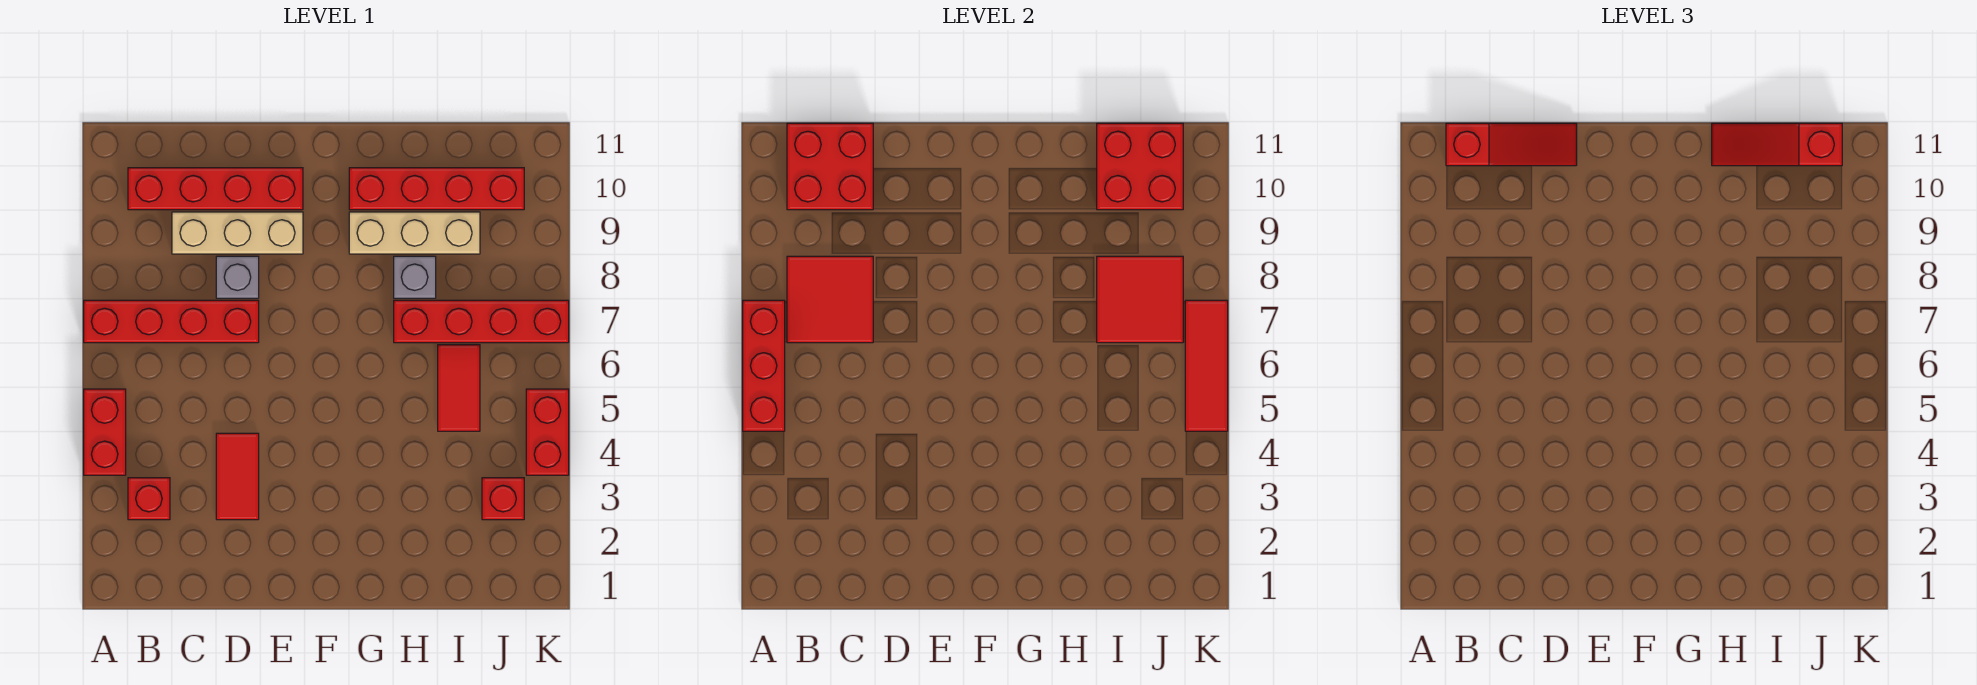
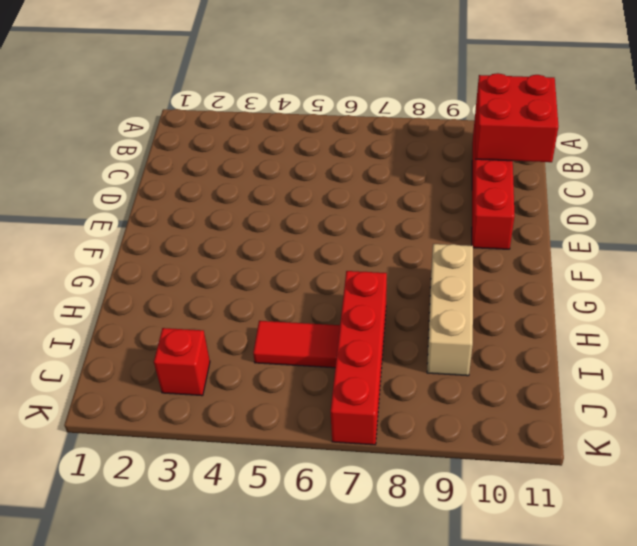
none -> red 1x2 brick [84,389,126,475]
none -> red 1x4 brick [84,300,259,343]
none -> red 1x1 brick [128,478,170,520]

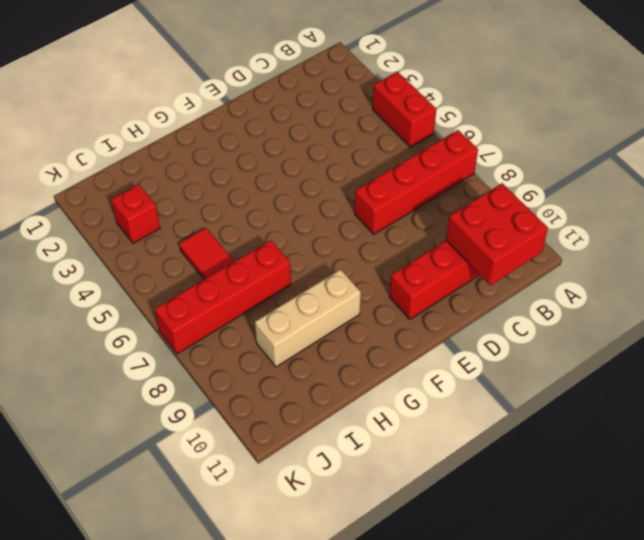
none -> red 1x1 brick [128,478,170,520]
none -> tan 1x3 brick [172,212,303,254]
none -> red 1x2 tile [216,433,259,520]

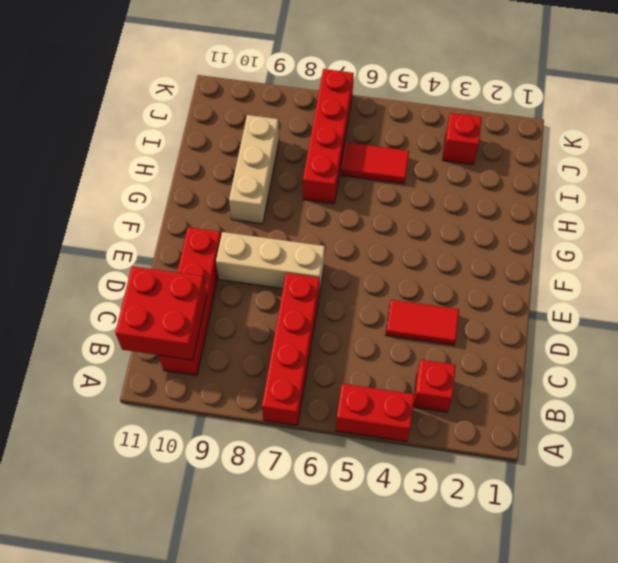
tan 1x3 brick [216,232,325,293] -> tan 1x3 brick turned to [172,212,303,254]
none -> grey 1x1 brick [216,256,259,298]
none -> red 1x4 brick [349,168,524,210]
none -> grey 1x1 brick [394,256,436,298]

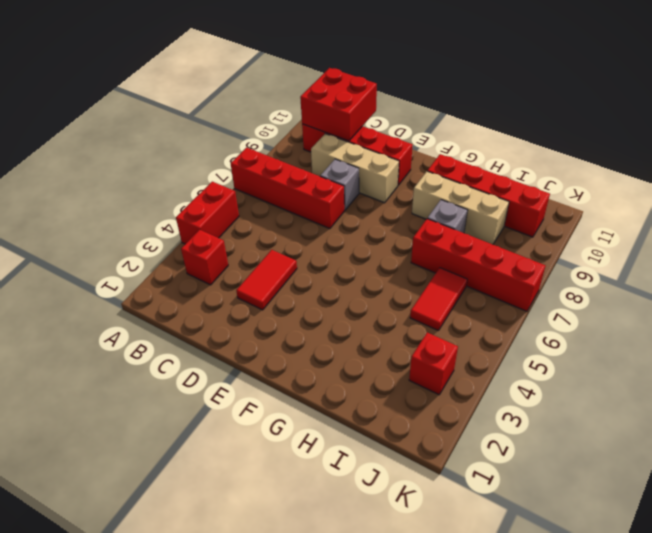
none -> red 1x2 brick [526,389,569,475]
none -> red 1x3 brick [743,300,785,431]
none -> red 2x2 tile [787,256,873,343]

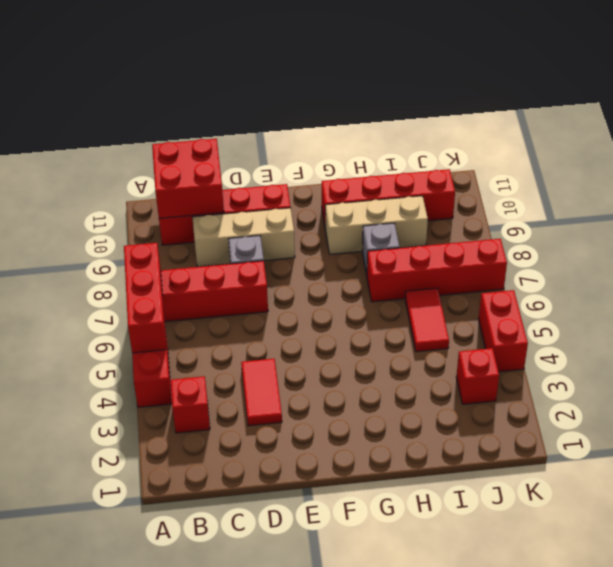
none -> red 2x2 tile [787,256,873,343]
none -> red 2x2 tile [1097,256,1183,343]
none -> red 2x2 brick [1097,123,1183,210]

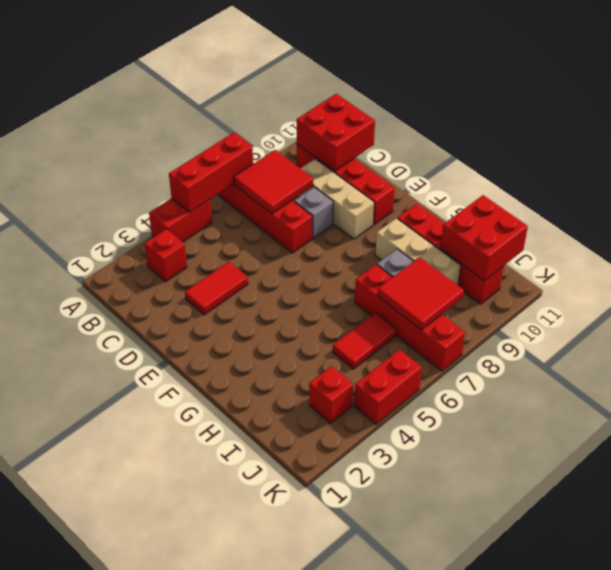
none -> red 1x3 tile [1185,300,1228,431]
none -> red 1x3 slope [1446,123,1577,166]
none -> red 1x3 slope [1712,123,1842,166]

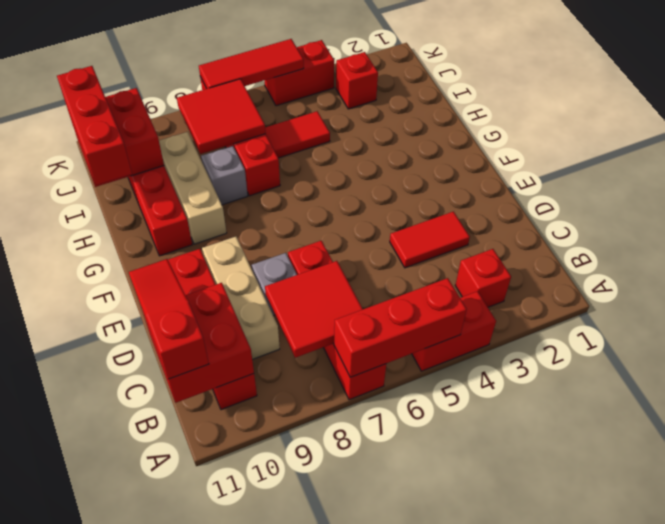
red 1x3 brick [57,66,132,185] -> red 1x3 slope [1712,123,1842,166]

